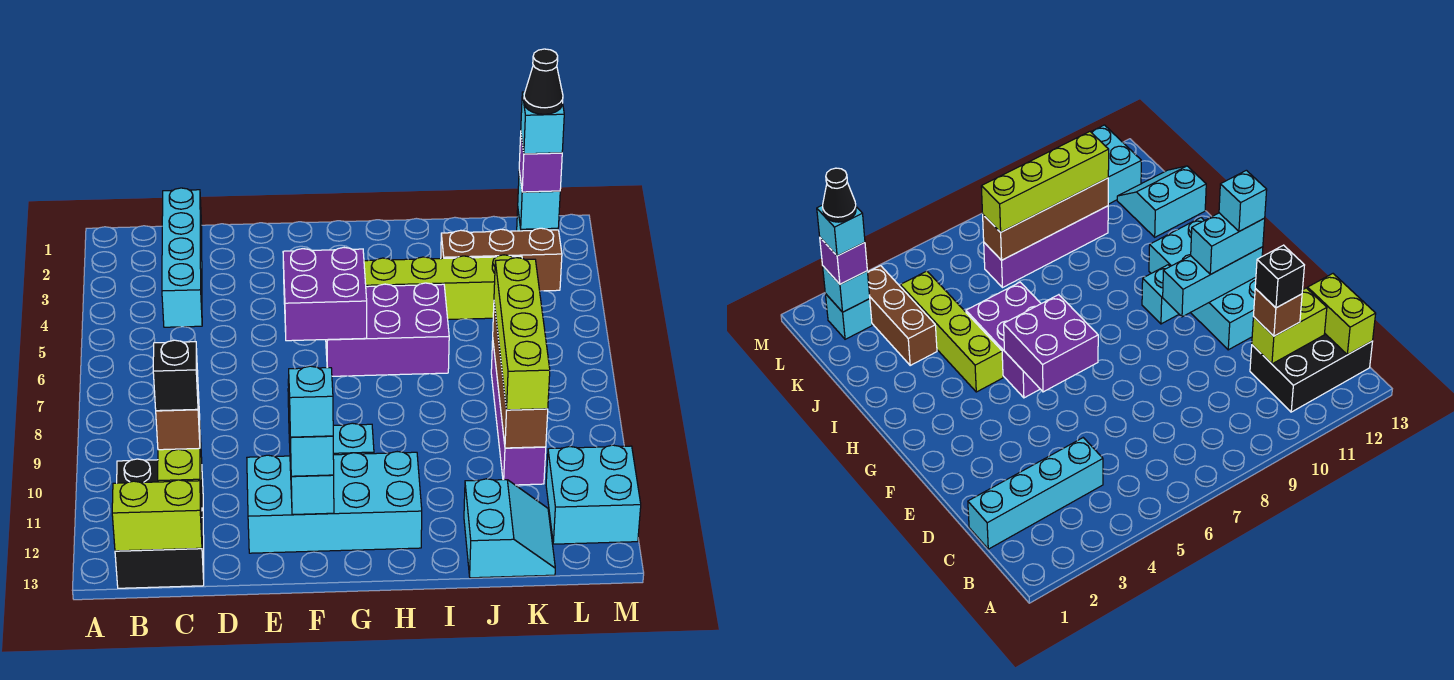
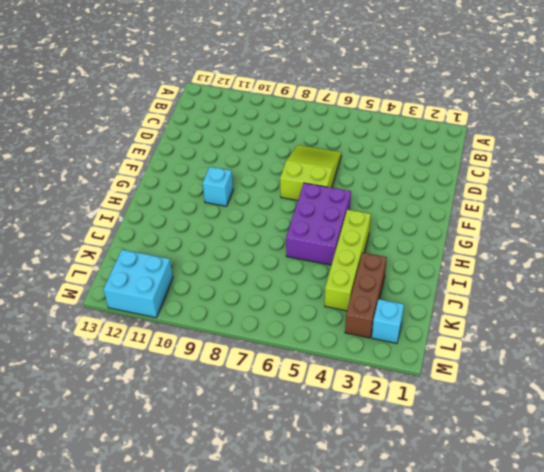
lime 2x3 slope [280,145,341,200] -> none
none -> black 2x3 brick [115,459,204,588]
none -> cyan 1x4 brick [162,188,202,327]
none -> cyan 2x4 brick [247,452,422,553]

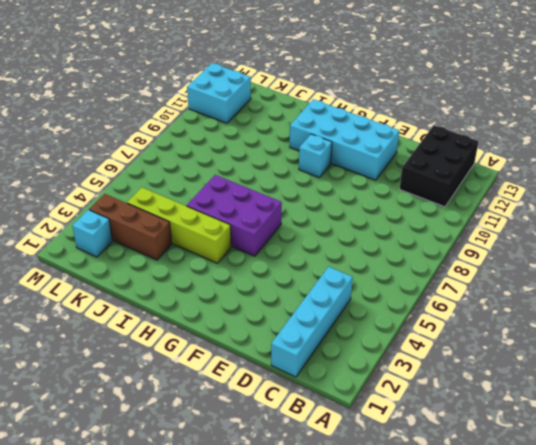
none -> cyan 2x2 slope [464,479,555,578]
none -> purple 1x4 brick [491,341,546,485]
none -> lime 1x2 brick [112,480,202,551]

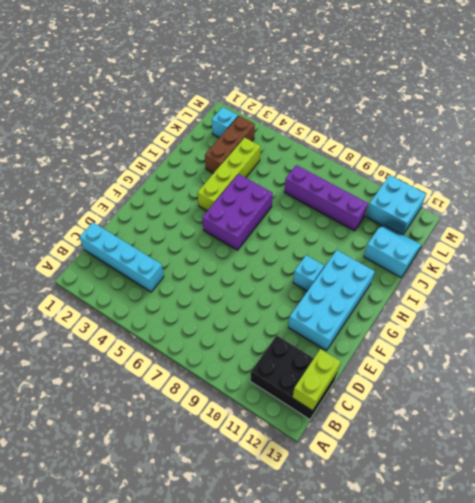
none -> lime 1x2 brick [158,436,202,509]
none -> purple 2x2 brick [283,248,367,341]
none -> cyan 1x3 brick [288,389,334,515]

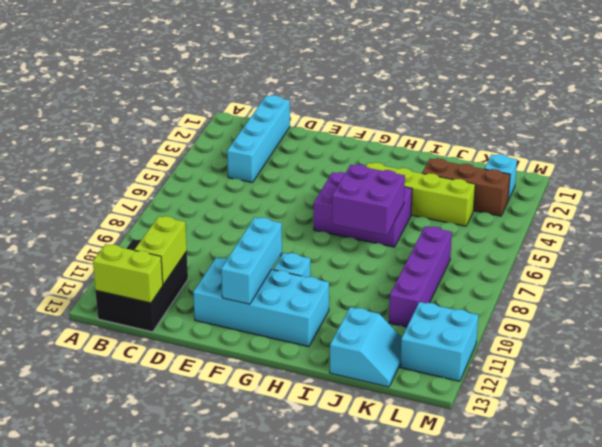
purple 2x2 brick [332,164,405,235] -> purple 2x2 brick moved to [283,248,367,341]
none -> brown 1x4 brick [493,303,548,448]
none -> cyan 1x1 brick [518,171,560,229]
none -> brown 1x1 brick [156,392,200,450]

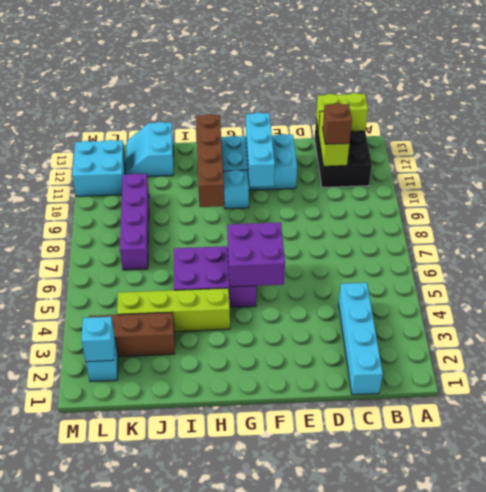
brown 1x4 brick [196,114,224,207] -> brown 1x4 brick moved to [493,303,548,448]
none -> cyan 1x2 brick [288,379,334,476]
none -> lime 1x4 brick [494,258,550,410]
none -> purple 1x1 brick [519,136,562,192]

